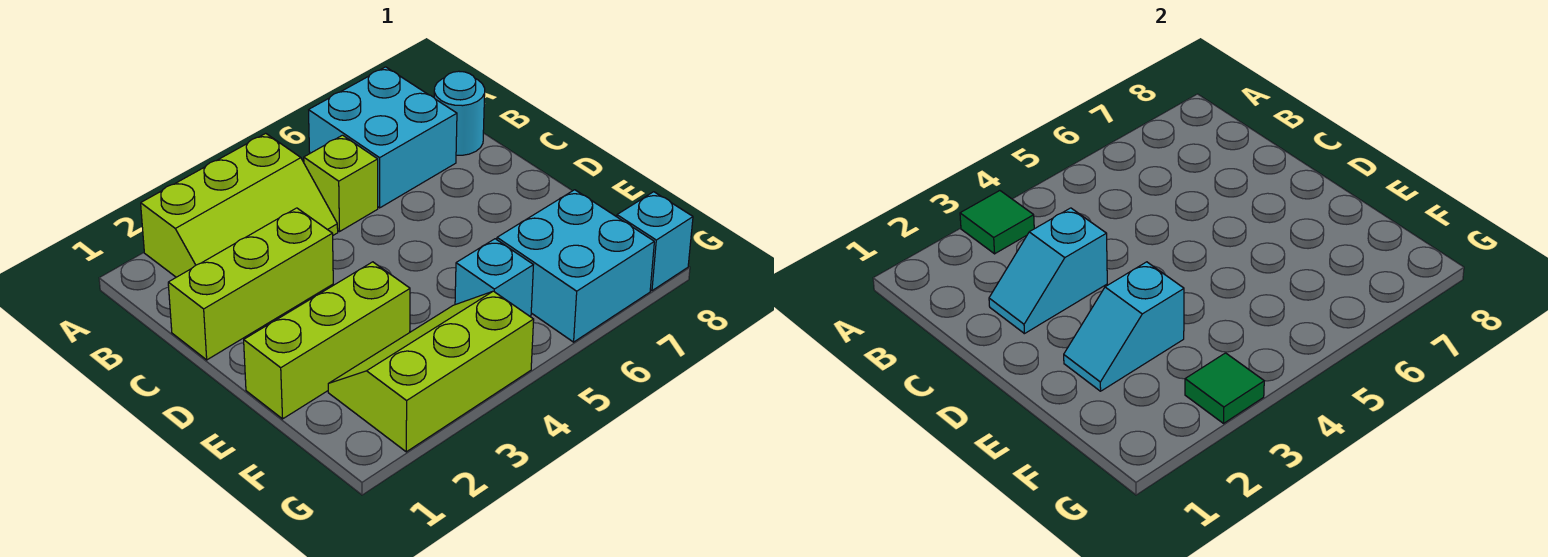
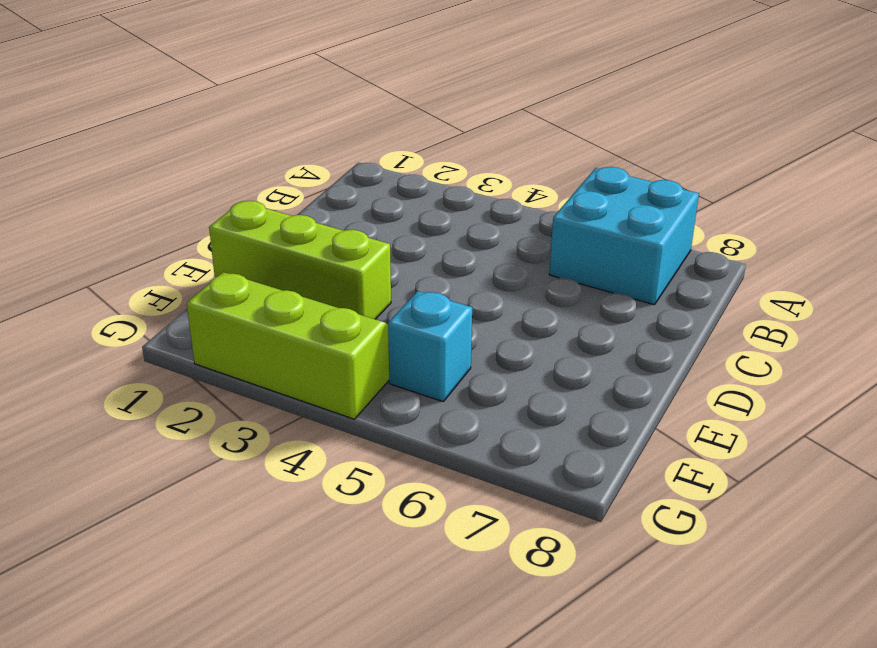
none -> lime 2x3 slope [141,133,338,277]
none -> lime 1x1 brick [304,135,378,232]
none -> cyan 1x1 round brick [434,71,485,155]

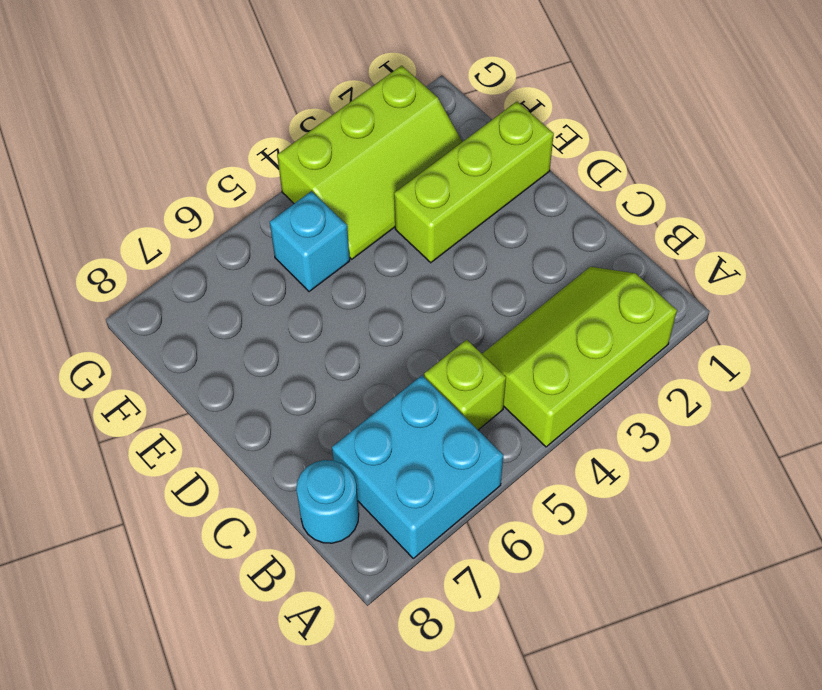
none -> lime 1x3 brick [168,208,333,360]
none -> cyan 2x2 brick [497,190,654,342]
none -> cyan 1x1 brick [617,192,693,291]

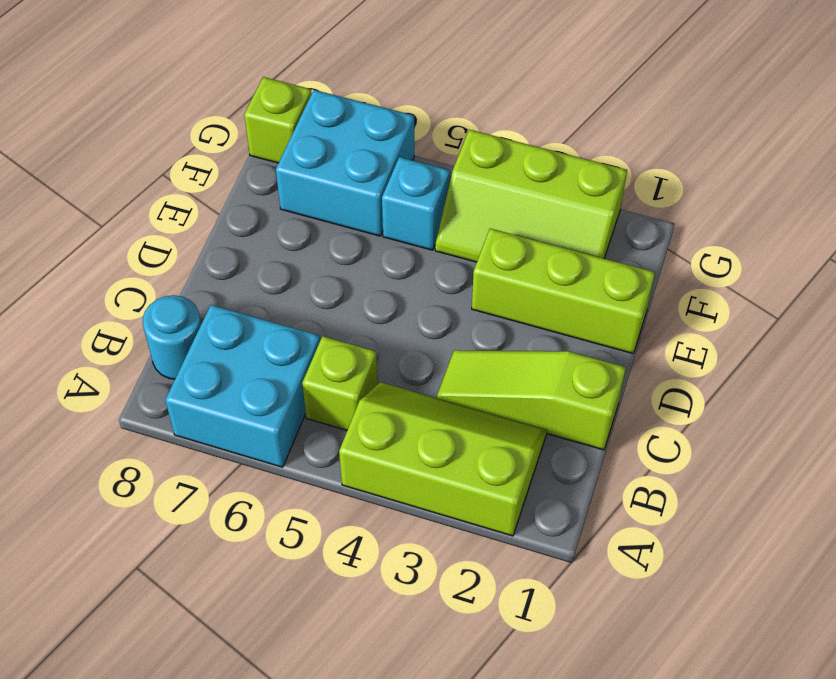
lime 1x3 slope [437,350,626,450] -> lime 1x3 brick [168,208,333,360]
lime 1x1 brick [244,77,312,163] -> cyan 1x1 brick [617,192,693,291]
none -> green 1x1 tile [960,191,1034,254]
none -> cyan 1x2 slope [989,208,1107,334]
none -> cyan 1x2 slope [1064,262,1184,391]

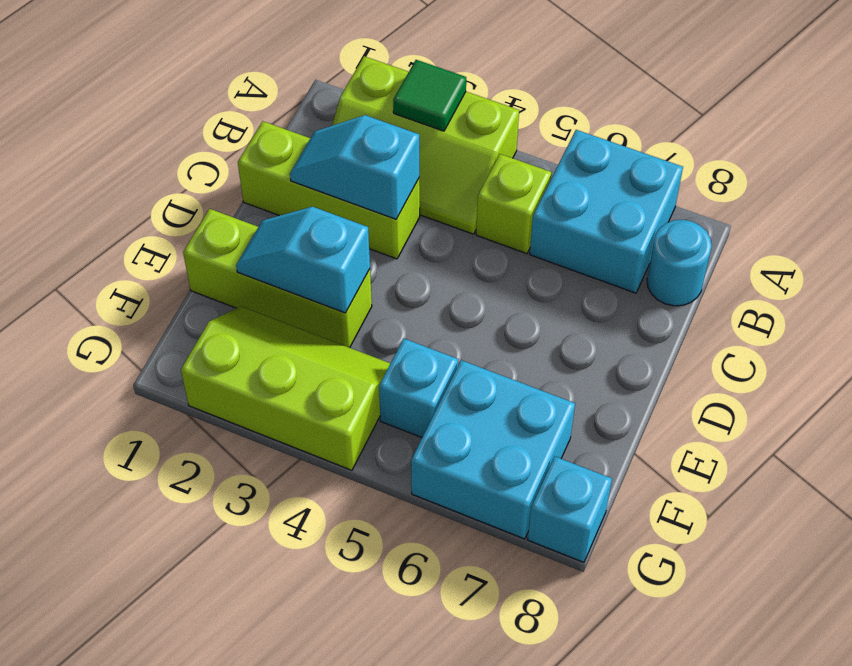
none -> green 1x1 tile [1185,353,1264,423]

